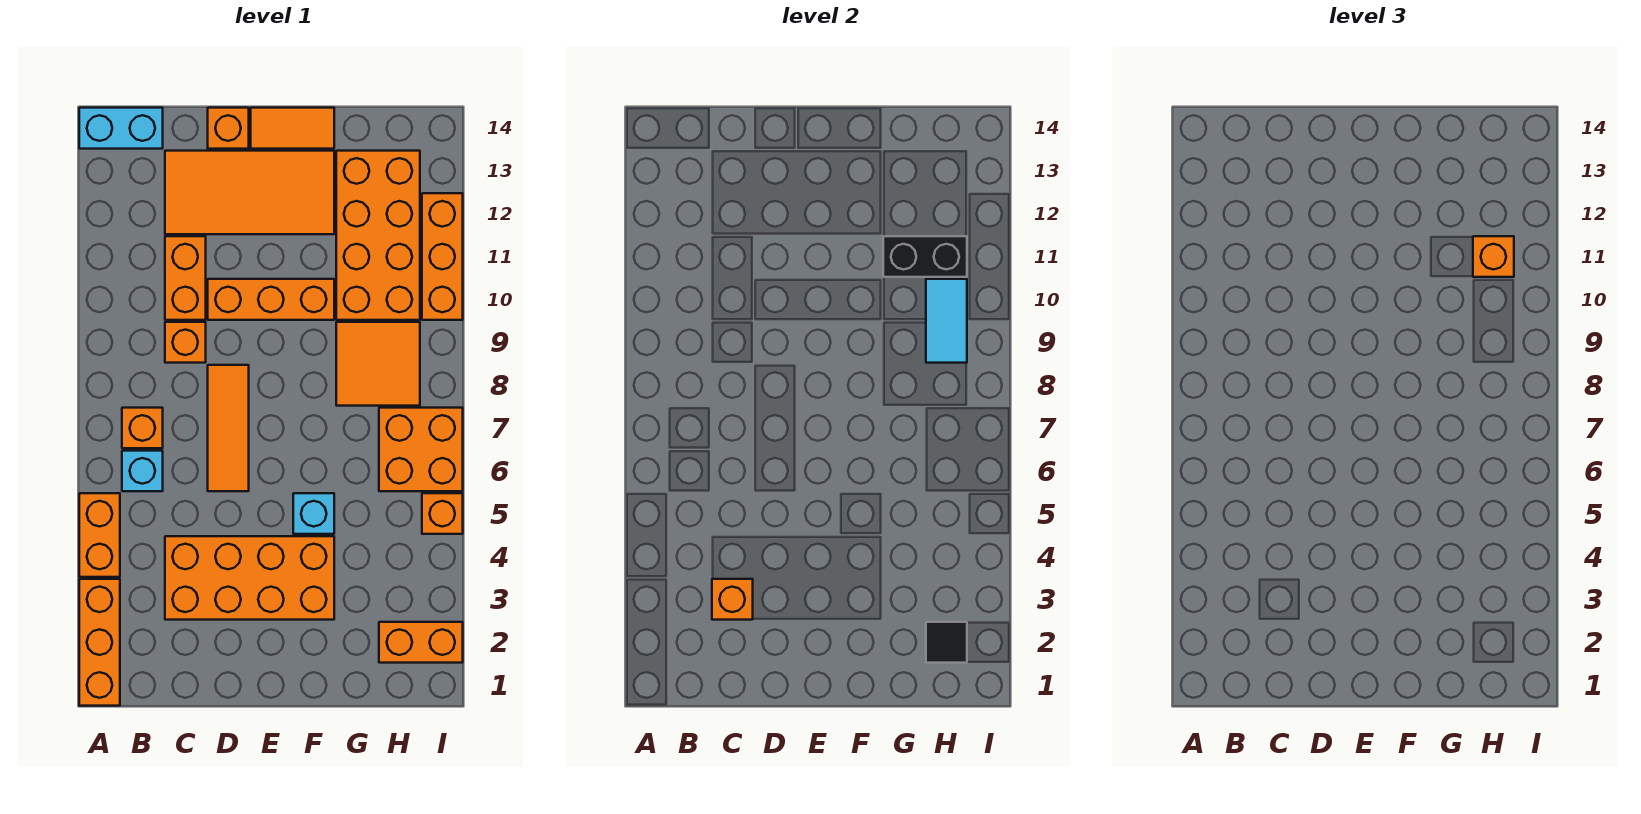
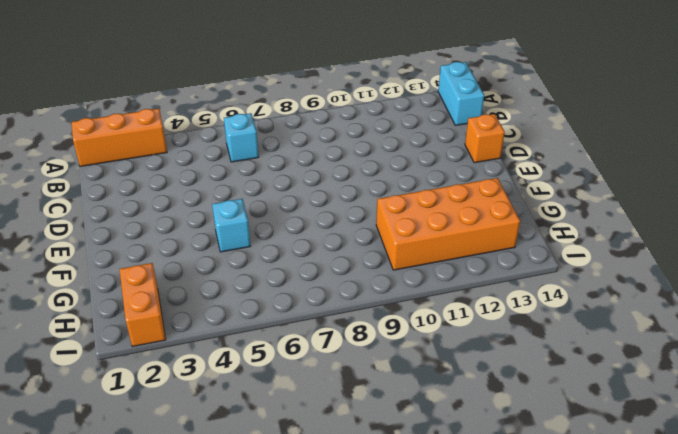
none -> orange 1x2 brick [79,493,120,577]
none -> orange 1x1 brick [122,408,163,448]
none -> orange 2x4 brick [165,536,334,620]

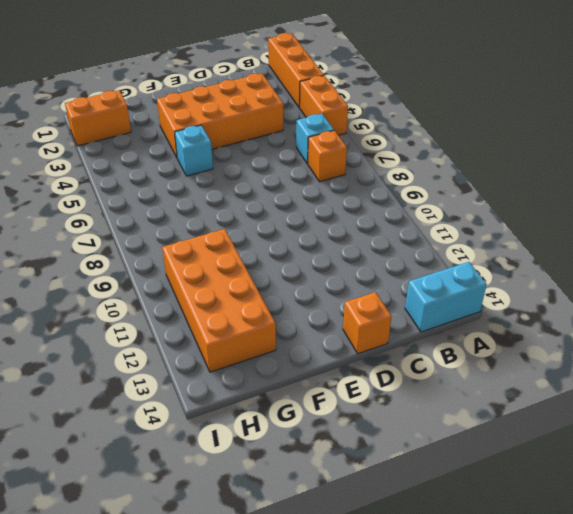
none -> orange 1x1 brick [165,322,206,363]
none -> orange 1x2 brick [165,236,206,320]
none -> orange 2x4 tile [165,151,334,234]

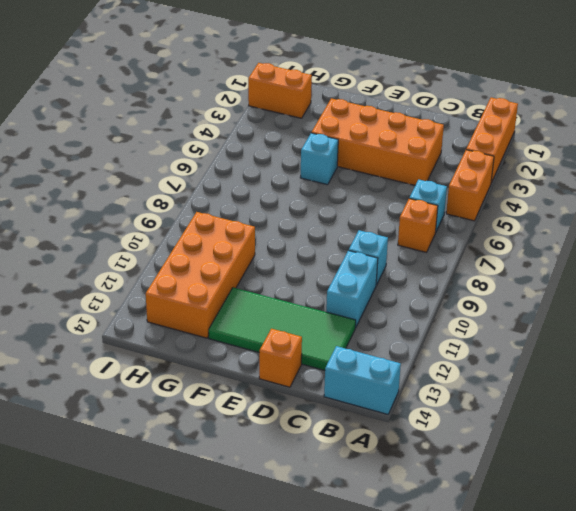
cyan 1x1 brick [349,230,388,285] -> orange 1x1 brick [165,322,206,363]
cyan 1x2 brick [326,250,378,328] -> orange 1x2 brick [165,236,206,320]
green 2x4 tile [209,288,356,370] -> orange 2x4 tile [165,151,334,234]
none -> orange 1x3 tile [208,365,249,491]
none -> orange 1x3 brick [208,279,334,320]
none -> orange 1x2 tile [251,108,334,149]

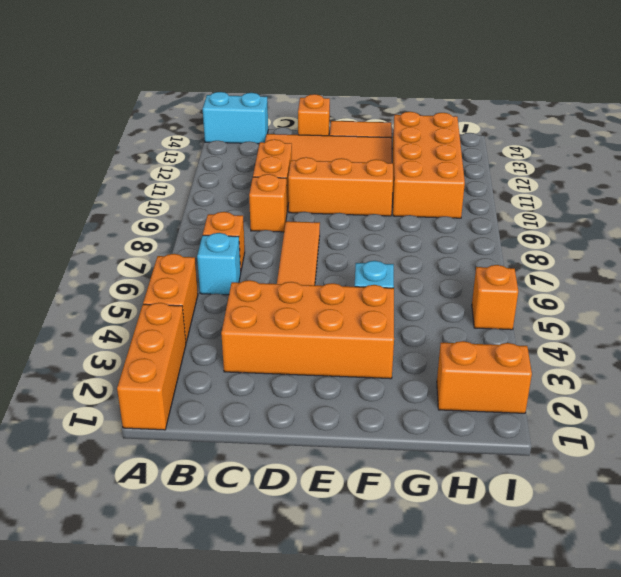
none -> orange 2x2 tile [336,322,420,406]
none -> orange 2x2 brick [379,408,463,491]
none -> orange 1x3 brick [422,193,463,320]

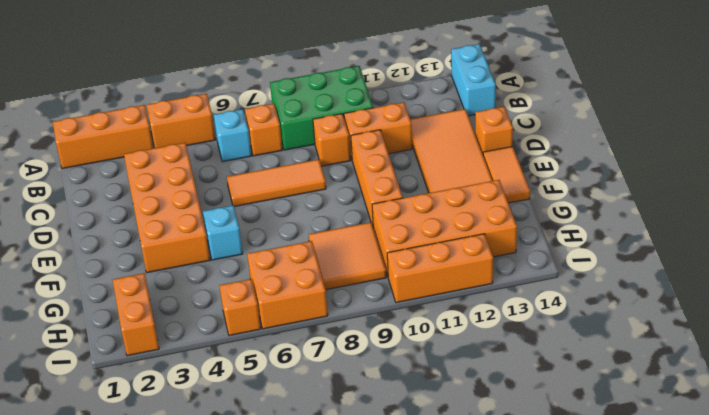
green 2x3 brick [270,66,373,150] -> none
none -> orange 1x1 brick [712,579,753,620]
none -> black 1x2 brick [883,236,967,277]
none -> black 1x1 tile [926,622,967,663]

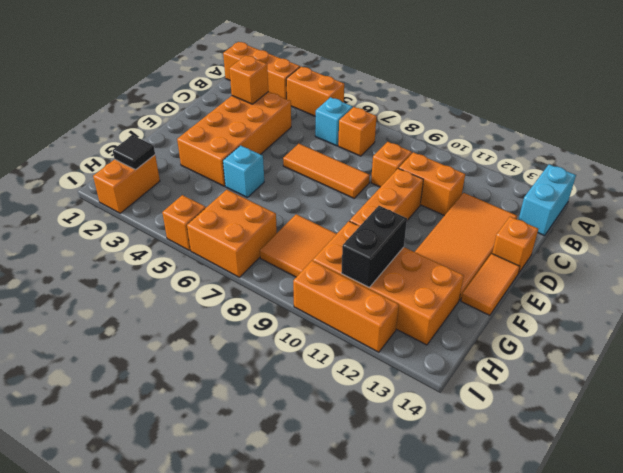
none -> cyan 1x2 tile [926,279,967,363]
none -> orange 1x1 brick [1473,236,1514,277]

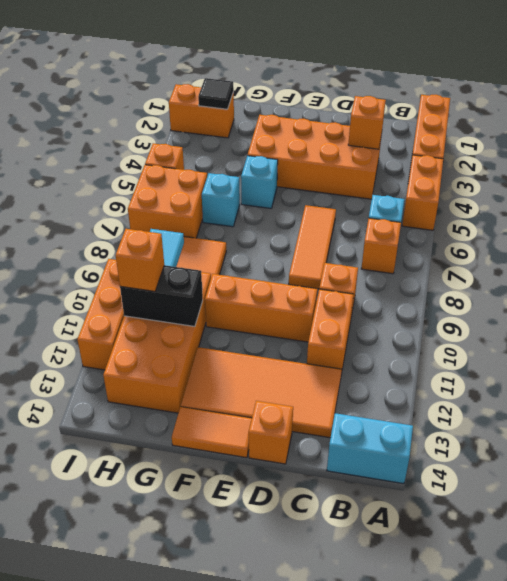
cyan 1x1 brick [202,173,240,227] -> none

